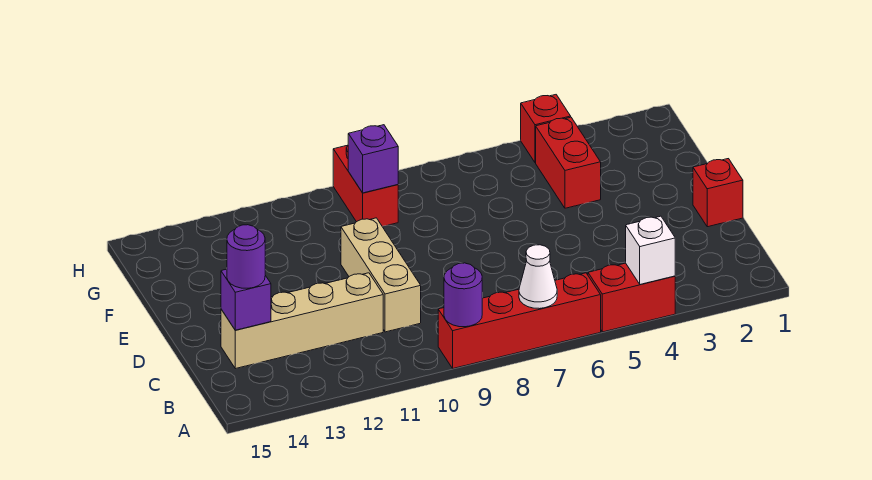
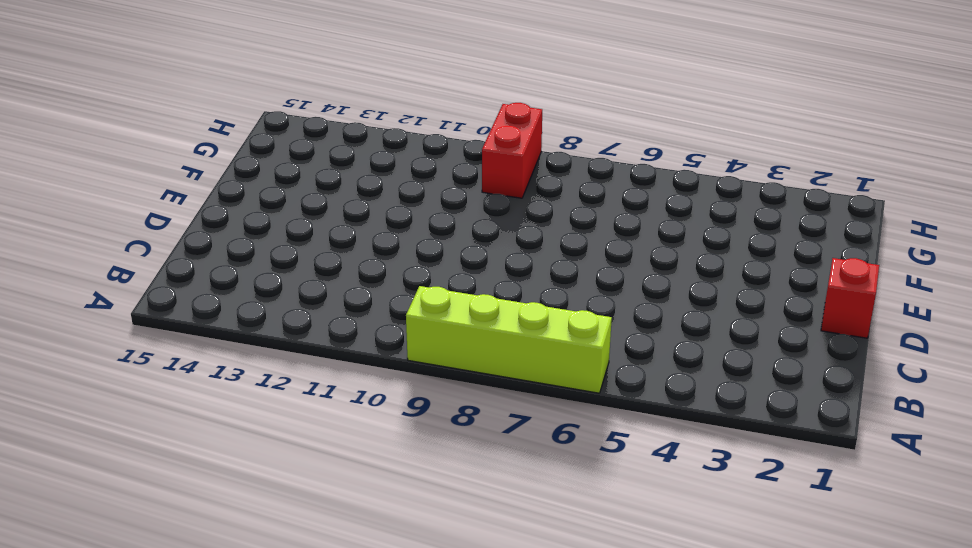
lime 1x4 brick [406,286,612,393] -> red 1x4 brick [438,273,601,368]
none -> red 1x2 brick [588,263,675,332]
none -> tan 1x3 brick [341,218,421,332]
none -> tan 1x4 brick [221,273,383,369]

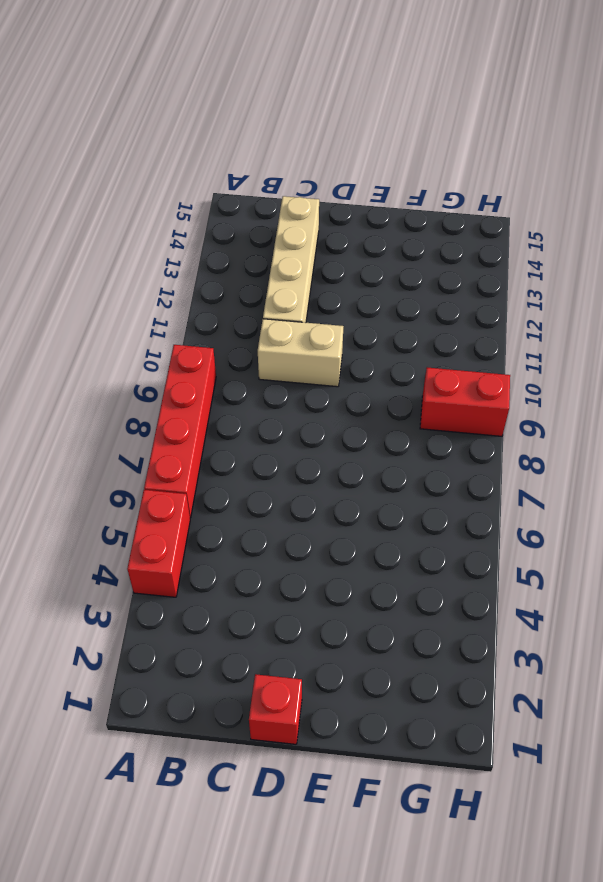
tan 1x2 brick [258,319,343,387] -> tan 1x3 brick [341,218,421,332]
none -> red 1x2 brick [536,117,601,208]
none -> red 1x1 brick [521,95,571,163]
none -> white 1x1 brick [626,216,675,285]

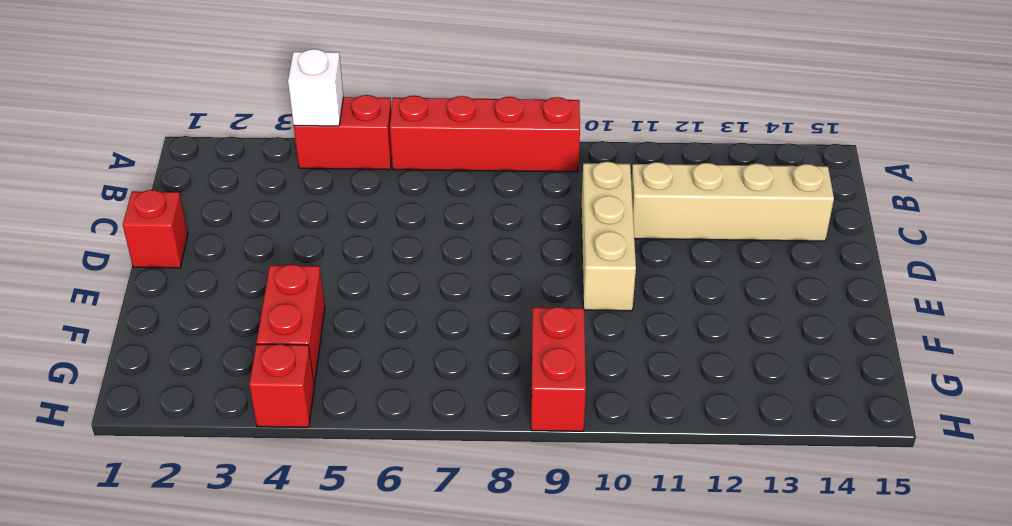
none -> white 1x1 cone [519,245,557,309]
none -> purple 1x1 round brick [444,263,482,327]
none -> purple 1x1 brick [221,269,271,330]

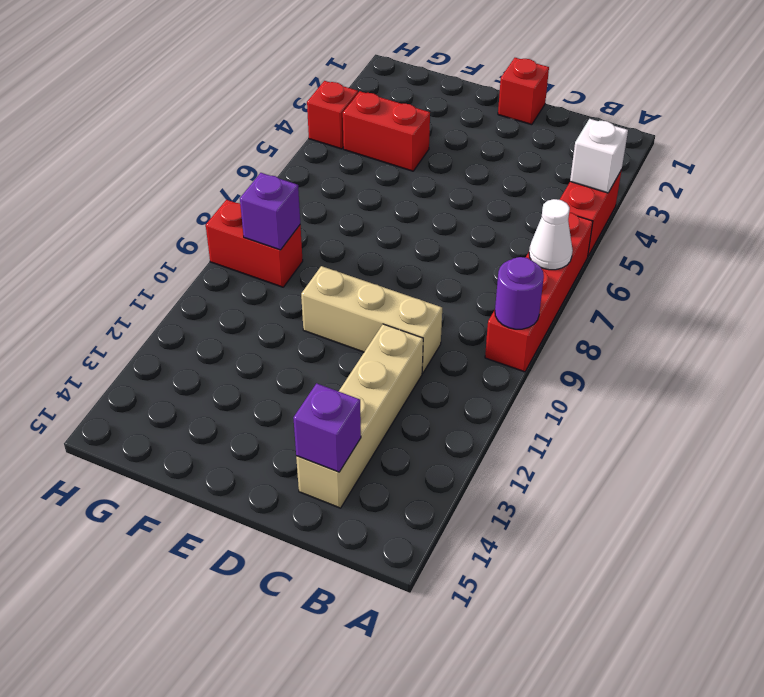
none -> purple 1x1 round brick [227,225,265,288]

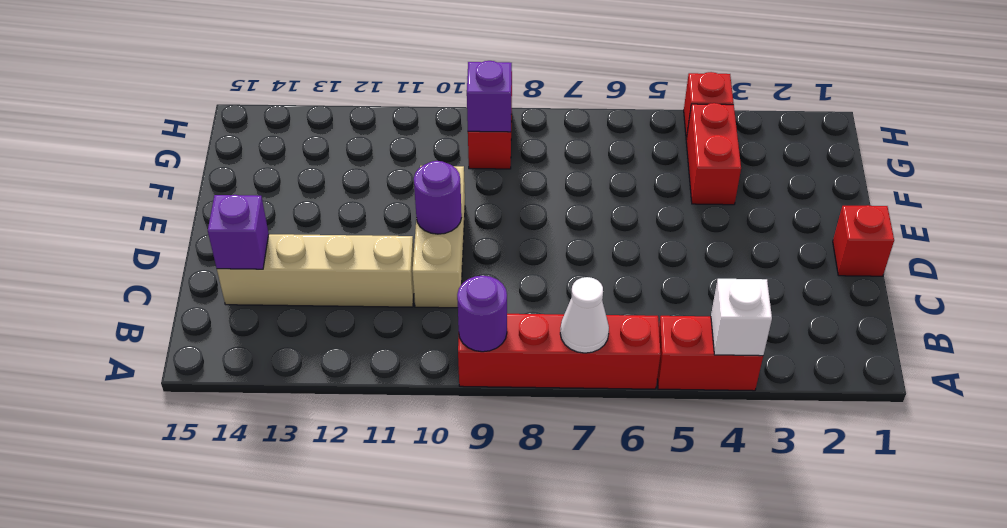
purple 1x1 round brick [414,161,462,234] -> purple 1x1 round brick moved to [227,225,265,288]

